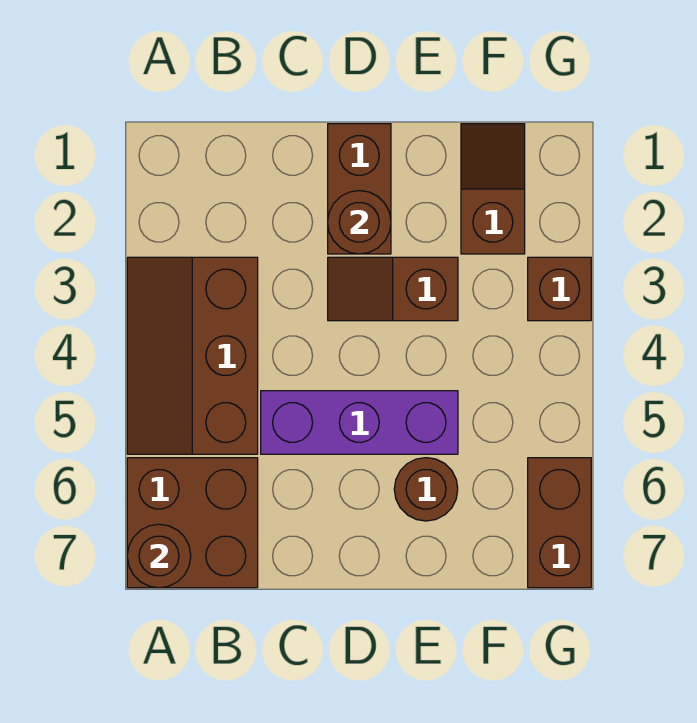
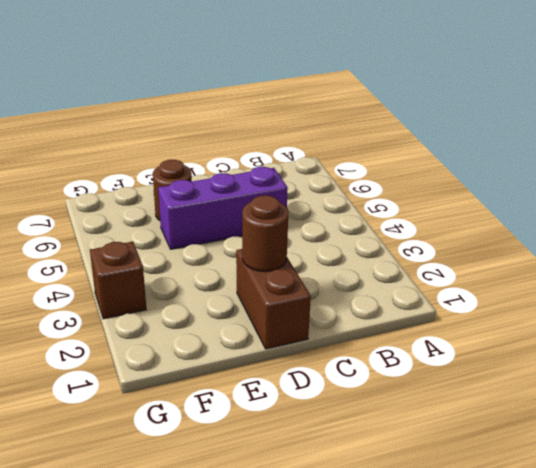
none -> brown 2x3 slope [127,257,258,454]
none -> brown 2x2 brick [127,458,258,588]

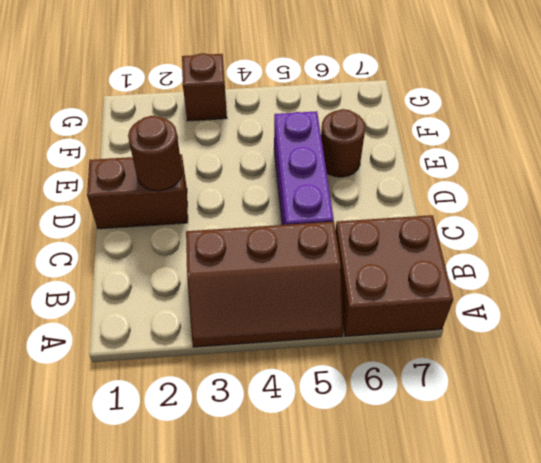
none -> brown 1x2 slope [328,257,458,321]
none -> brown 1x2 slope [461,124,525,254]

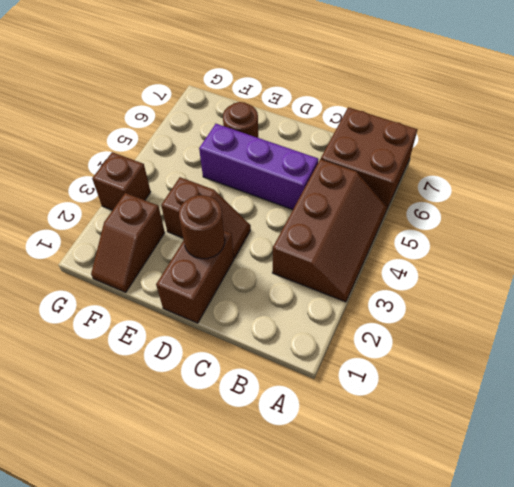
none -> brown 1x2 brick [528,458,591,588]
none -> brown 1x1 round brick [127,524,191,588]

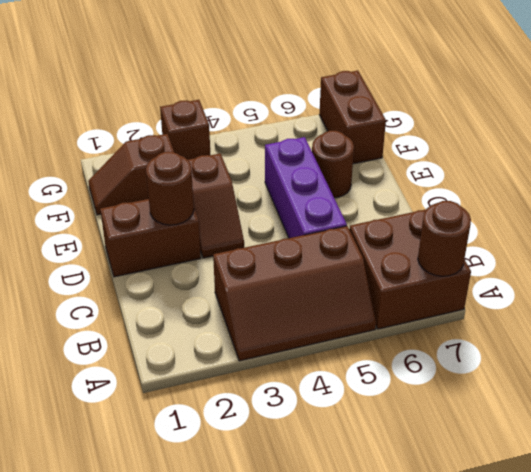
brown 1x2 brick [319,71,386,164] -> brown 1x2 brick turned to [528,458,591,588]

